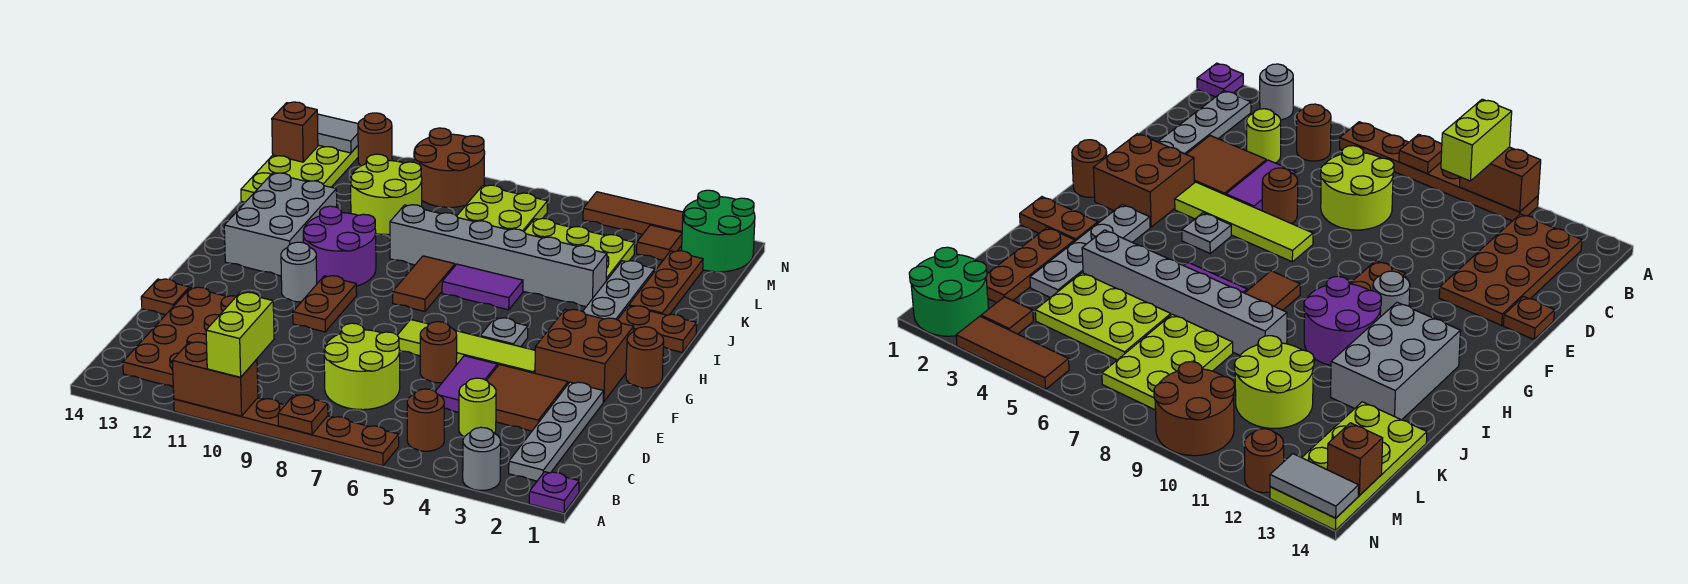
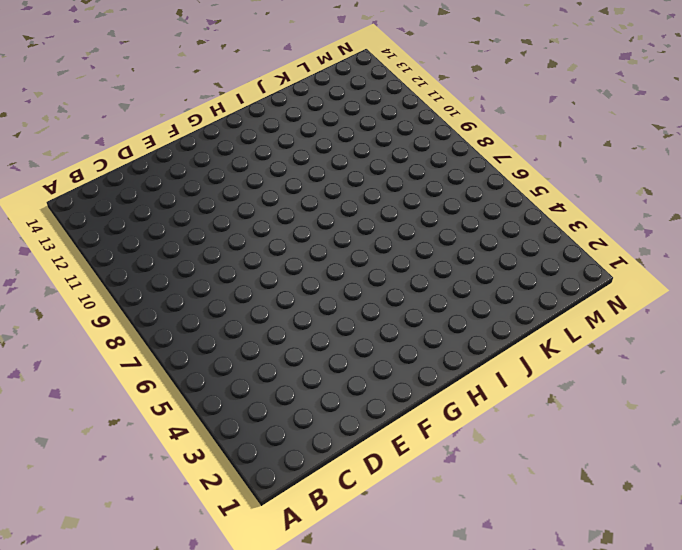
none -> purple 1x1 plate [529,472,579,513]
none -> grey 1x1 round brick [463,427,501,490]
none -> brown 1x6 plate [174,398,399,466]
none -> grey 1x4 plate [509,382,604,481]

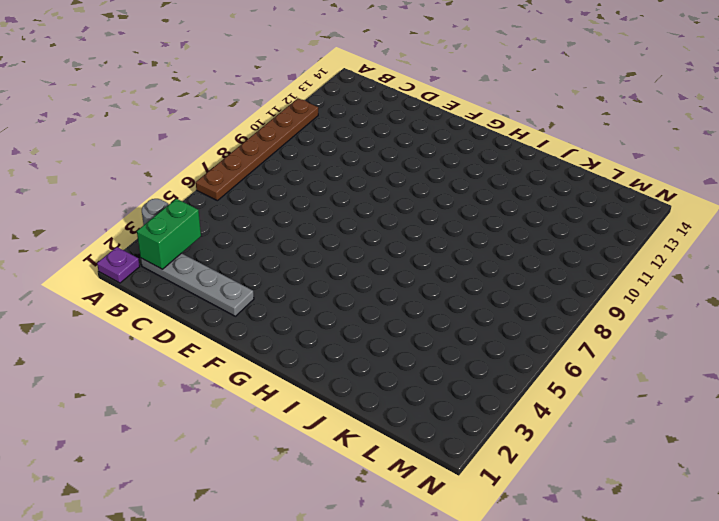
green 1x2 brick [137,199,201,269] -> none
none -> brown 1x1 round brick [407,389,444,451]
none -> brown 2x4 plate [123,287,236,387]
none -> lime 1x1 round brick [459,378,496,437]
none -> lime 2x2 round brick [324,323,400,410]

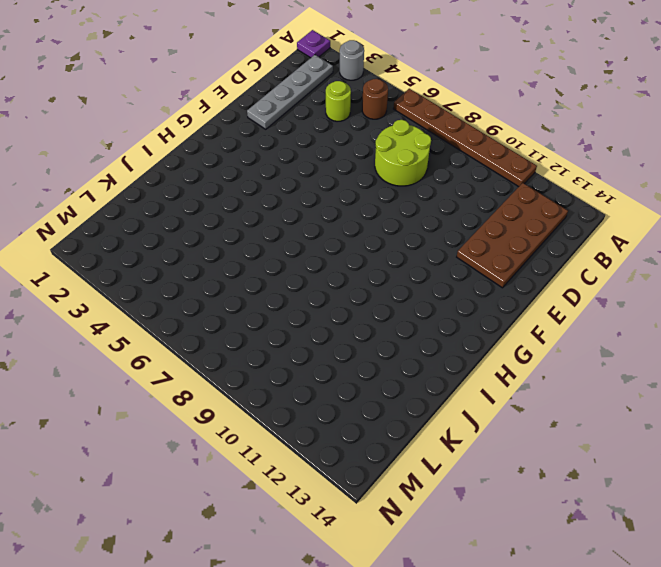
none -> brown 2x2 tile [487,365,568,431]
none -> purple 1x2 tile [435,356,497,412]
none -> brown 1x1 round brick [420,322,457,383]
none -> brown 1x1 plate [141,279,189,315]

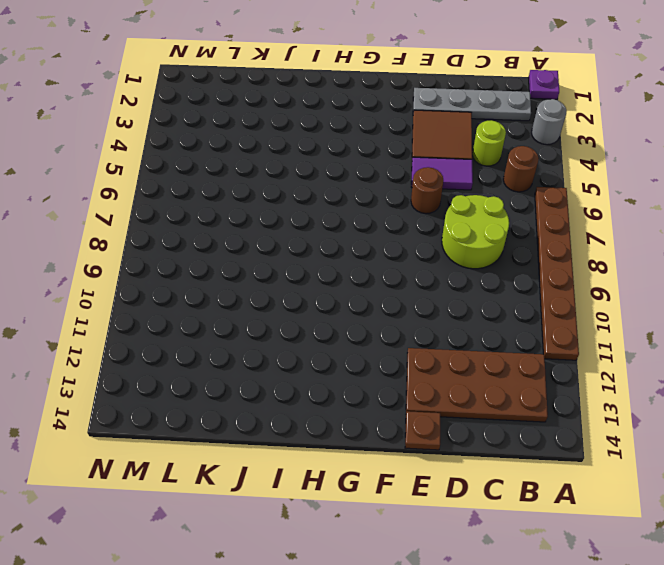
none -> brown 2x2 brick [535,309,634,402]
none -> lime 1x4 tile [397,320,535,373]
none -> brown 1x2 plate [293,276,357,332]
none -> brown 1x1 round brick [626,327,664,388]

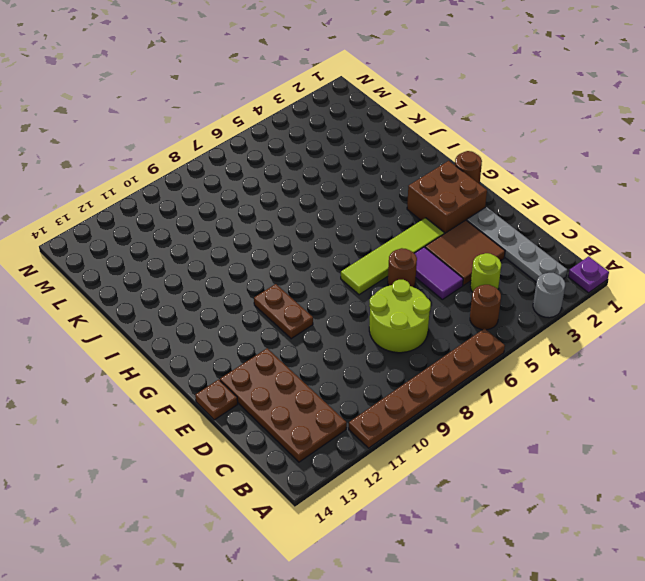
none -> grey 1x1 plate [480,318,528,347]
none -> grey 1x1 round brick [281,242,317,302]
none -> grey 1x4 plate [583,261,655,320]
none -> brown 1x2 tile [393,256,455,311]

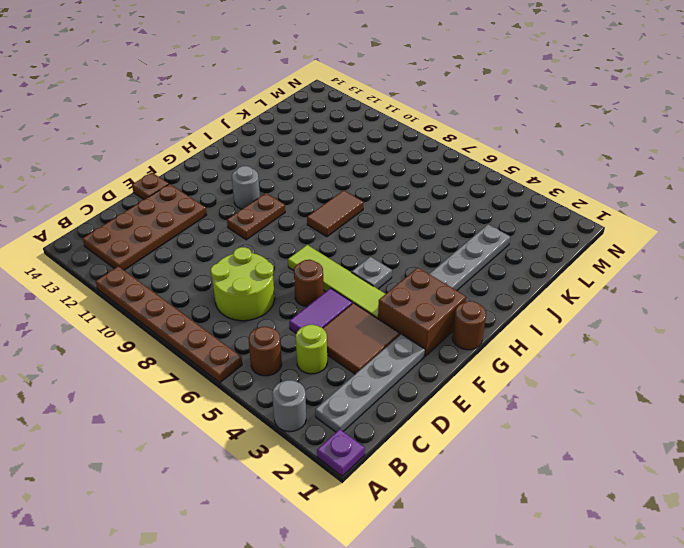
none -> purple 2x2 round brick [303,206,376,286]
none -> grey 2x3 brick [224,173,337,276]
none -> brown 1x2 plate [618,306,697,353]
none -> purple 1x2 tile [442,264,523,310]

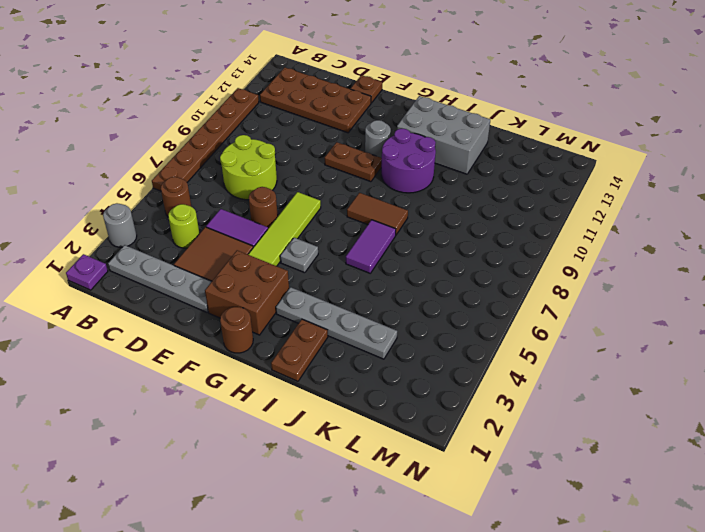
none -> brown 1x3 plate [629,251,703,315]
none -> grey 1x6 brick [390,205,607,307]
none -> lime 2x3 plate [524,218,635,281]
none -> lime 2x3 plate [457,185,547,231]

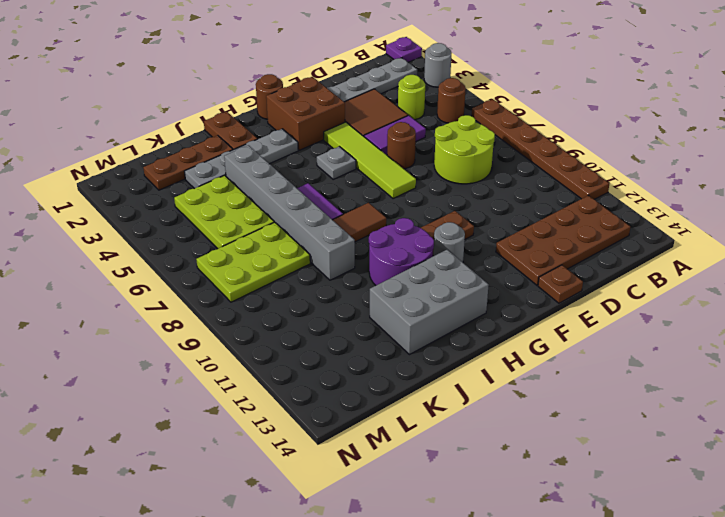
none -> lime 2x2 round brick [351,154,422,235]
none -> lime 2x4 plate [241,145,358,202]
none -> green 2x2 round brick [682,190,755,272]
none -> brown 1x1 tile [637,225,682,260]

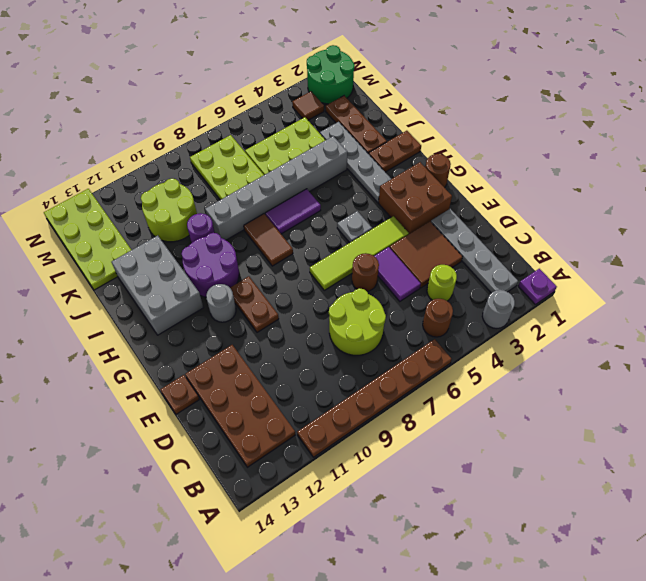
purple 1x1 round brick [187,213,215,243] -> none
none -> brown 2x2 round brick [414,128,485,207]
none -> brown 1x3 tile [583,192,683,234]
none -> brown 1x1 round brick [358,113,392,166]
none -> brown 1x1 plate [278,394,328,434]

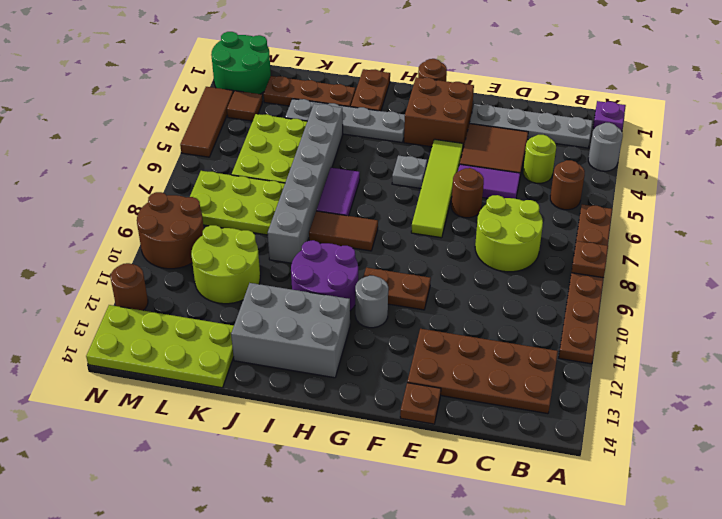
none -> brown 1x2 brick [172,342,258,416]
none -> brown 1x1 brick [272,102,318,162]
none -> grey 1x2 tile [317,114,358,153]
none -> lime 1x2 brick [206,292,274,377]

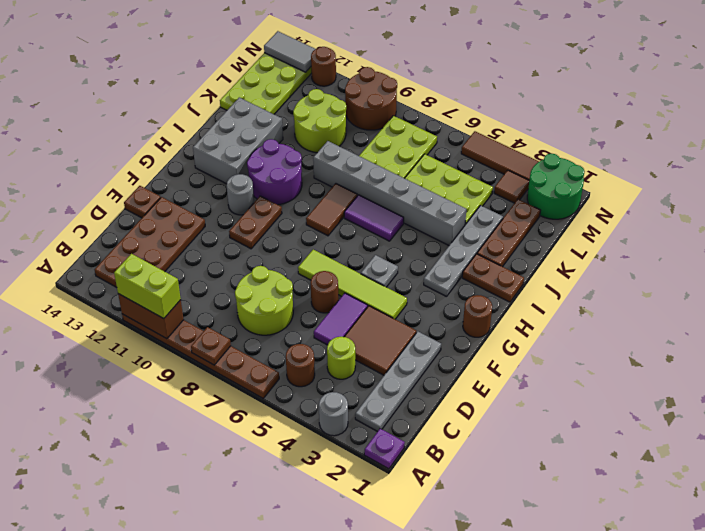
lime 1x2 brick [114,254,181,319] -> lime 1x2 brick turned to [206,292,274,377]
none -> brown 2x2 brick [535,309,634,402]
none -> brown 1x1 brick [272,102,318,162]

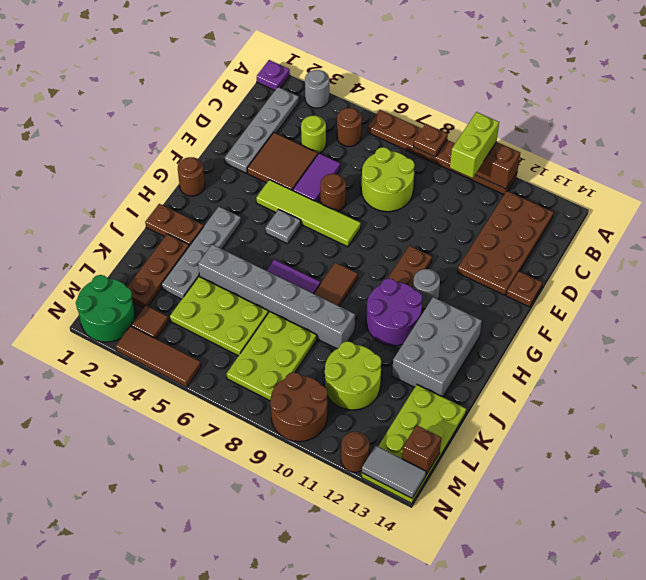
none -> brown 2x2 brick [535,309,634,402]

